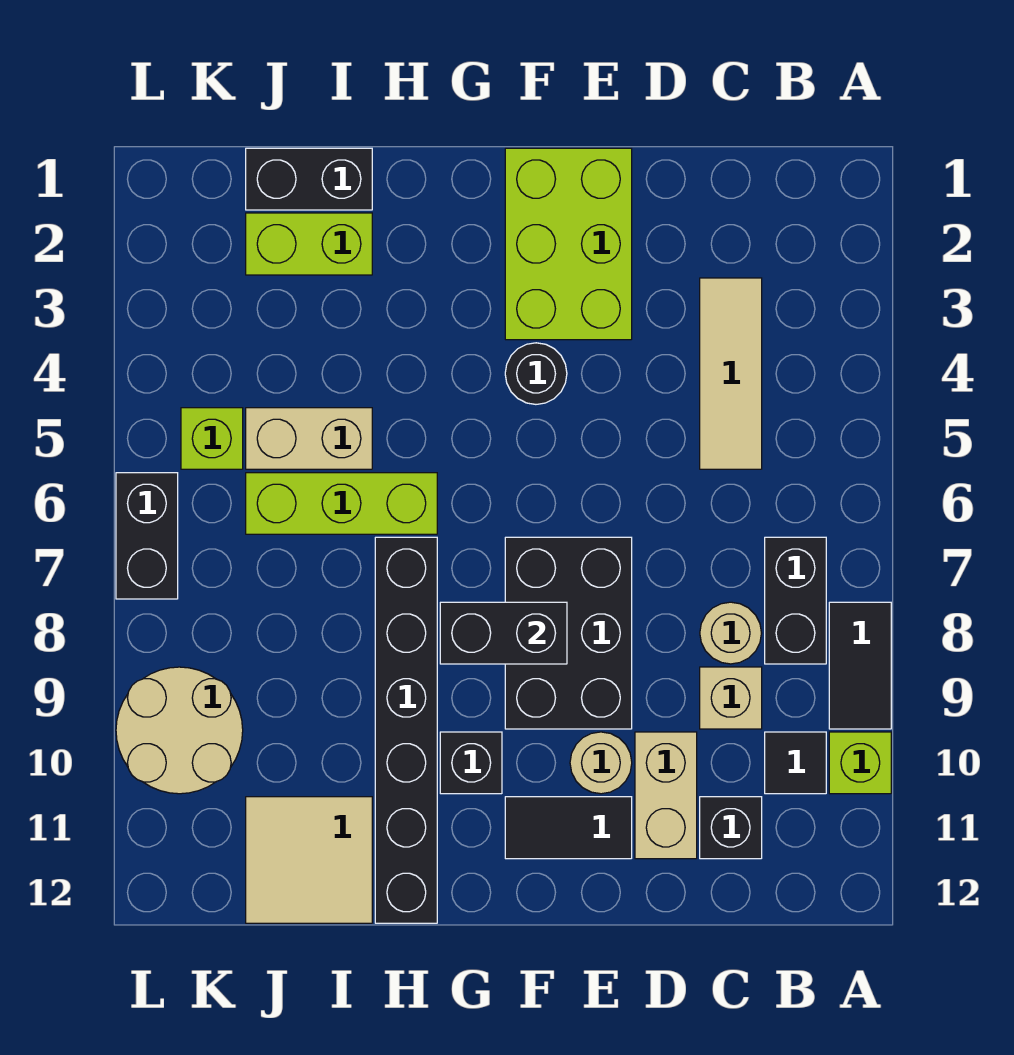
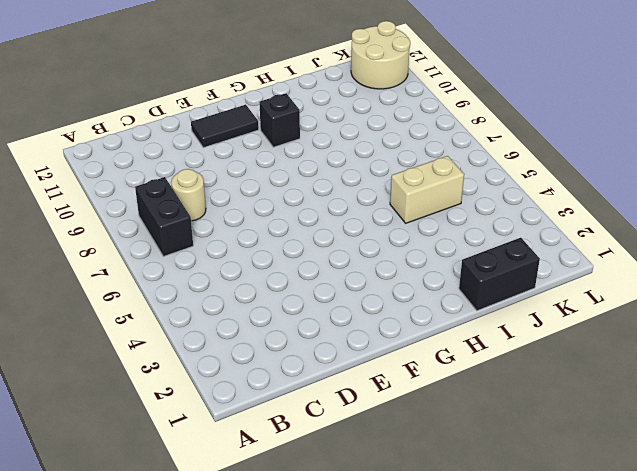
tan 2x2 round brick [351,21,410,89] -> tan 2x2 round brick moved to [116,667,243,794]
none -> black 1x2 tile [829,602,891,729]
none -> lime 1x1 brick [829,732,891,794]
none -> black 1x1 tile [765,732,826,794]

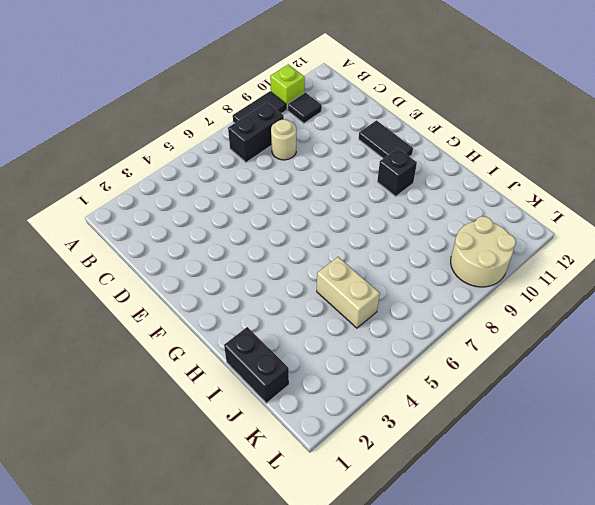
none -> tan 1x3 tile [700,278,762,469]
none -> tan 1x1 brick [700,667,762,729]
none -> black 1x1 brick [700,797,762,859]

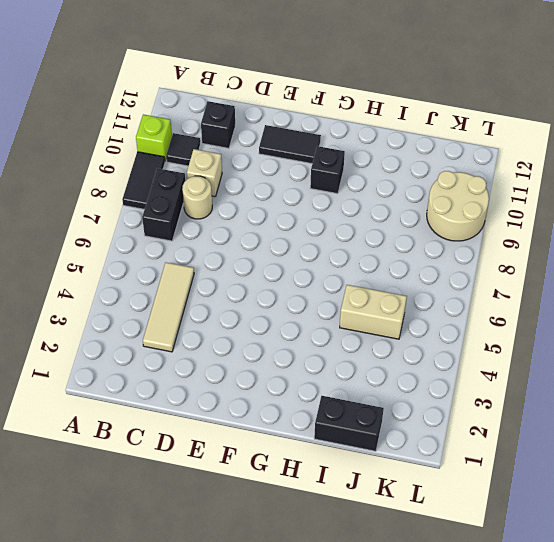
none -> tan 1x2 brick [635,732,697,859]
none -> lime 2x3 brick [505,148,632,340]
none -> black 2x3 brick [505,537,632,729]

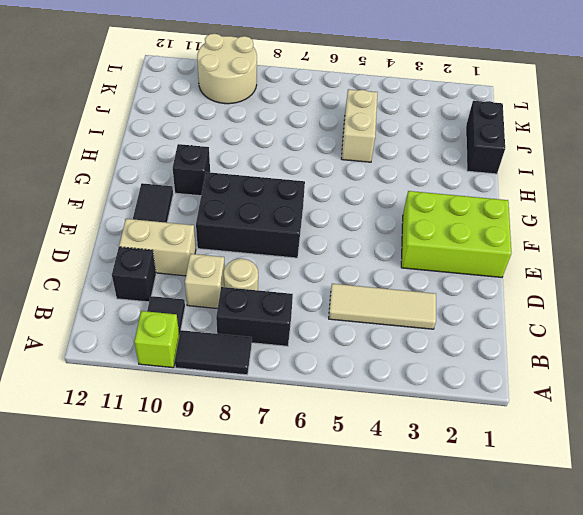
none -> tan 1x1 round brick [570,732,632,794]
none -> black 1x1 round brick [505,343,567,404]
none -> lime 1x3 brick [246,473,437,534]

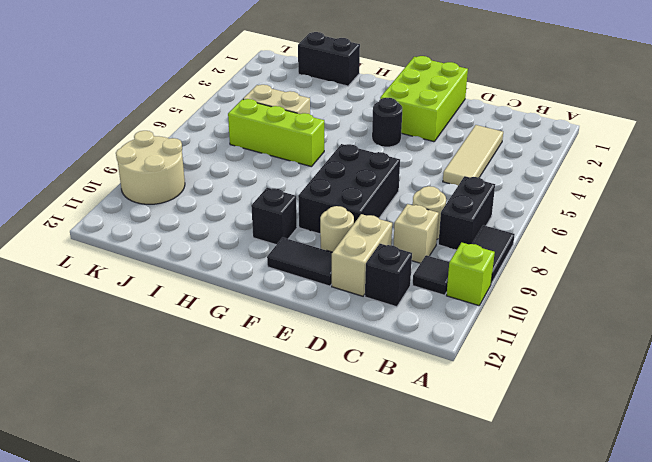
none -> black 1x6 brick [375,537,437,923]
none -> lime 1x2 brick [246,213,372,275]
none -> tan 2x2 tile [246,797,372,923]

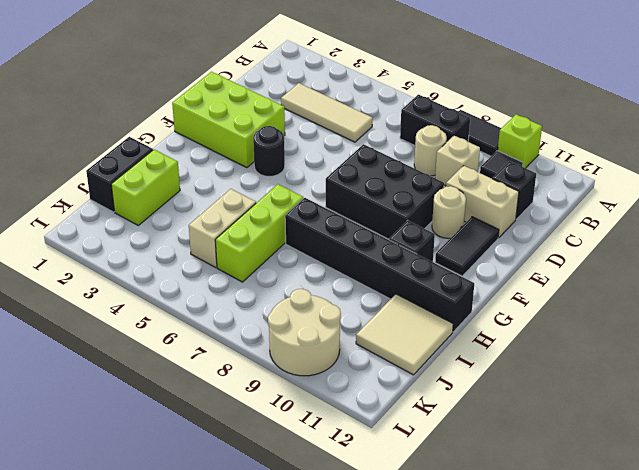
none -> lime 1x1 brick [181,408,243,469]
none -> black 1x2 brick [116,473,178,599]
none -> black 1x2 brick [440,602,567,664]

